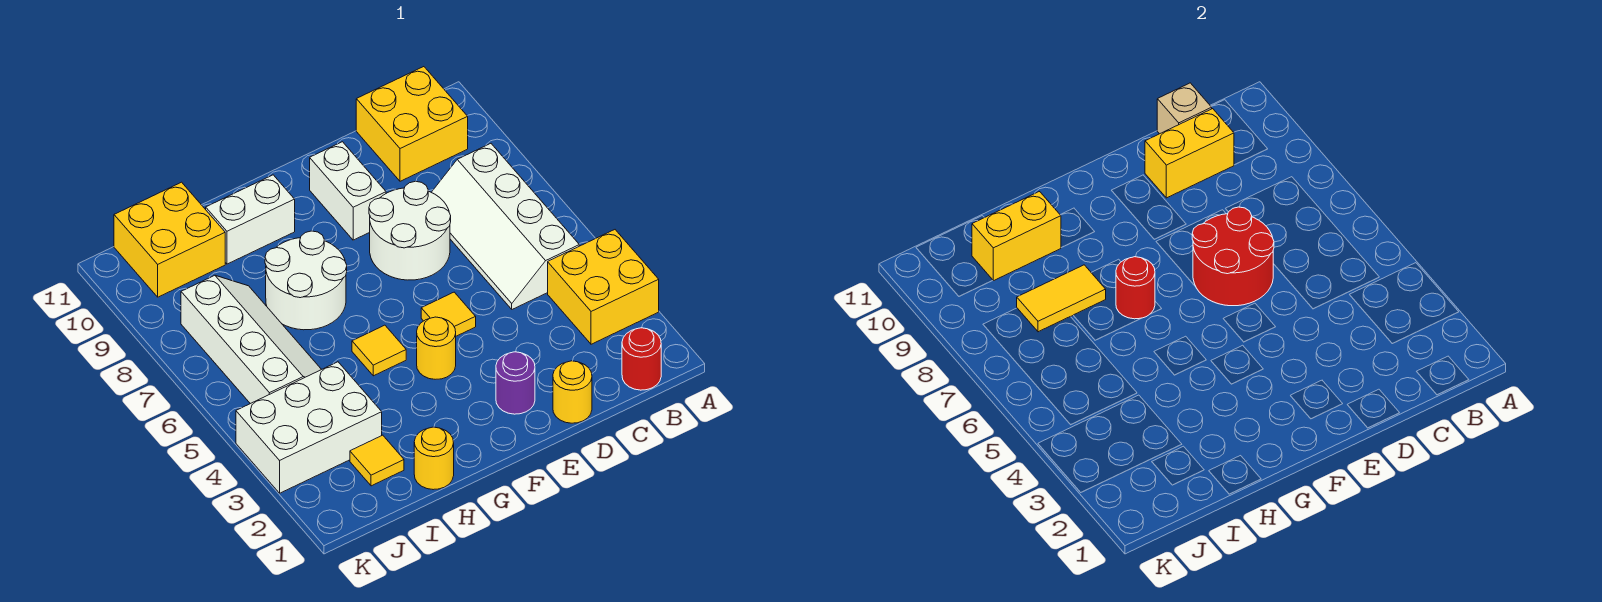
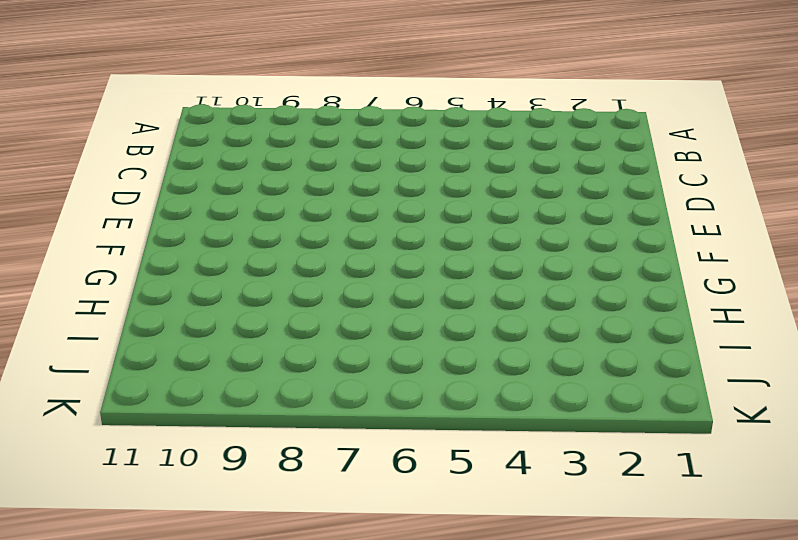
none -> yellow 2x2 brick [548,230,659,344]
none -> red 1x1 round brick [622,328,661,390]
none -> white 2x4 slope [431,144,579,309]

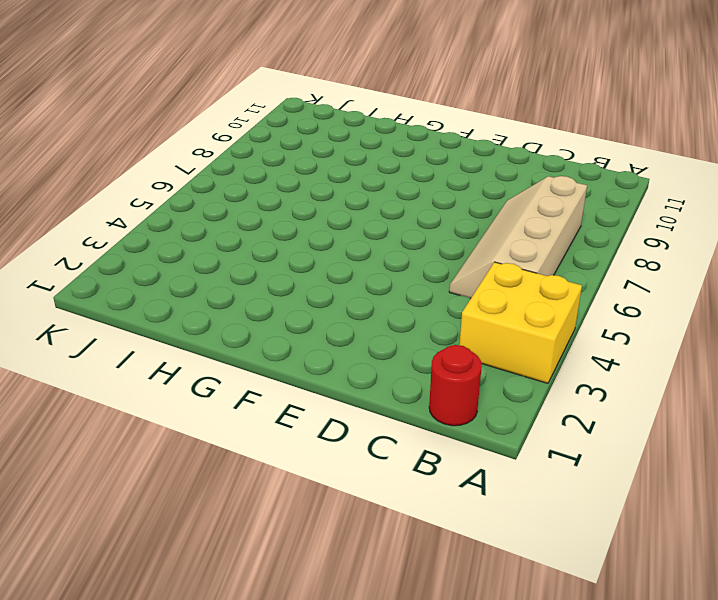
tan 2x4 slope [449,176,587,299] -> white 2x4 slope [431,144,579,309]
none -> yellow 2x2 brick [356,67,468,181]
none -> yellow 1x1 round brick [553,361,592,423]
none -> white 2x2 round brick [369,181,451,280]

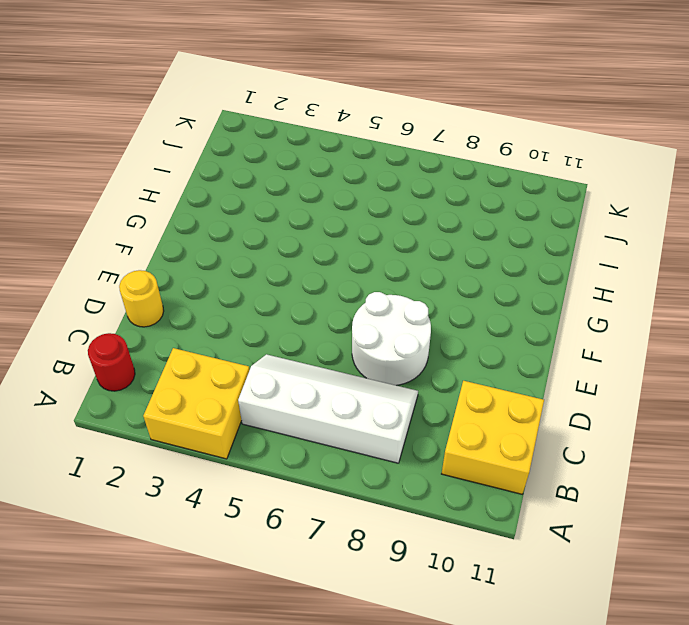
none -> purple 1x1 round brick [496,352,535,414]
none -> yellow 1x1 tile [421,292,476,336]
none -> white 1x2 brick [310,142,386,240]

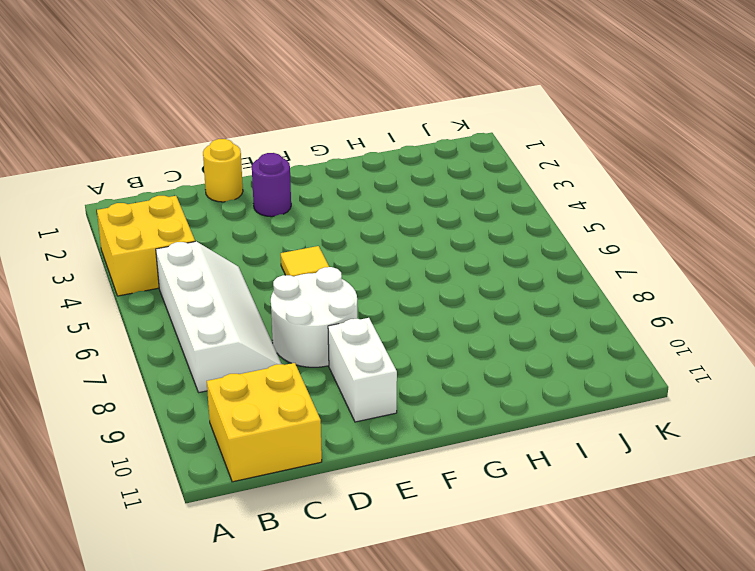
none -> red 1x1 round brick [622,328,661,390]
none -> yellow 1x1 round brick [417,317,456,379]
none -> yellow 1x1 tile [352,325,406,376]

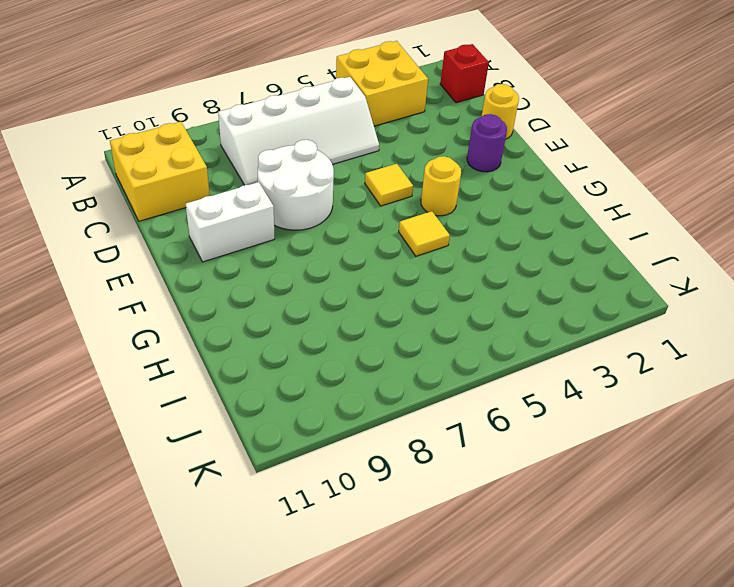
red 1x1 brick [440,44,489,103] -> red 1x1 round brick [622,328,661,390]
none -> white 2x2 round brick [265,231,347,330]
none -> white 1x2 brick [206,175,295,264]
none -> yellow 1x1 round brick [414,427,454,490]

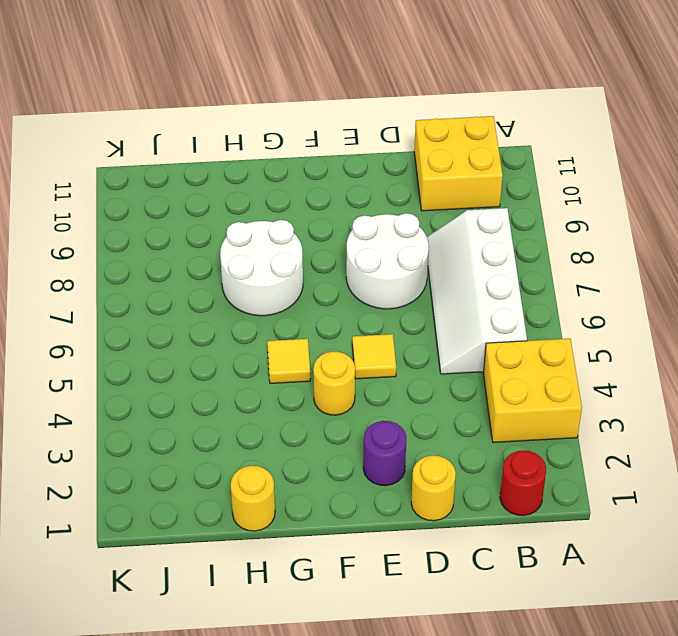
none -> white 1x2 brick [310,142,386,240]
none -> white 1x2 brick [206,175,295,264]
none -> yellow 1x1 tile [350,435,404,486]

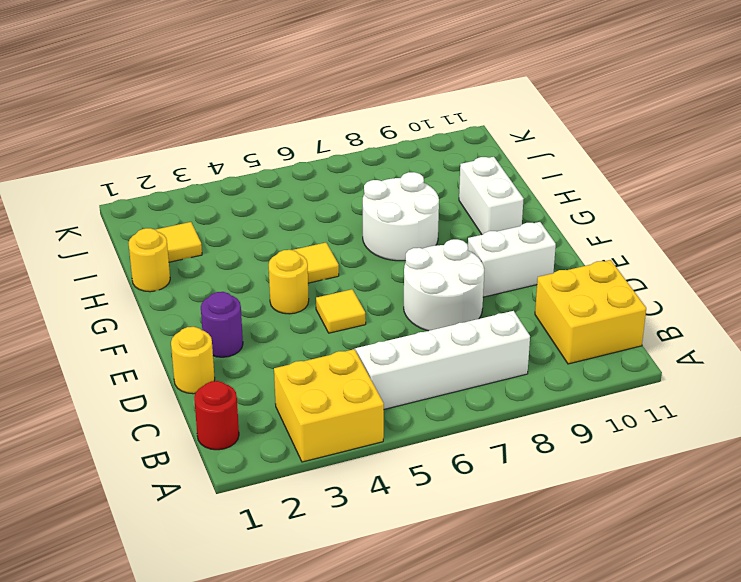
none -> white 2x3 brick [236,362,382,493]
none -> white 2x4 slope [181,275,321,404]
none -> yellow 2x2 brick [114,182,225,297]

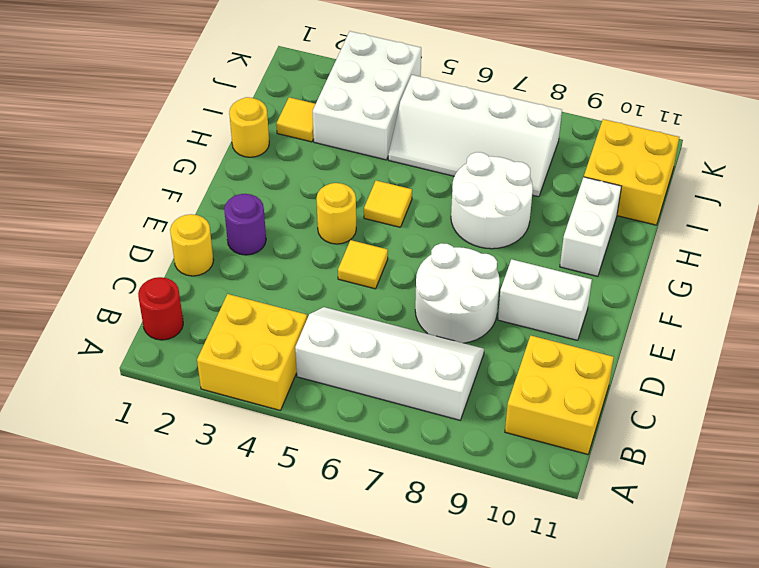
none -> yellow 1x2 brick [1145,109,1234,198]
none -> tan 1x1 brick [1157,83,1212,134]
none -> red 2x2 round brick [1192,207,1274,306]

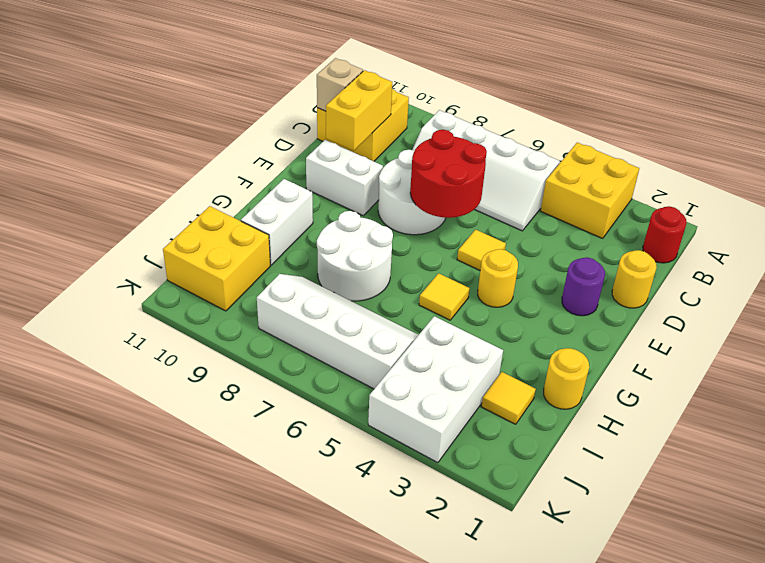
none -> red 1x1 round brick [1116,257,1155,319]
none -> yellow 1x2 tile [1017,265,1106,332]
none -> yellow 1x2 brick [972,192,1061,281]

